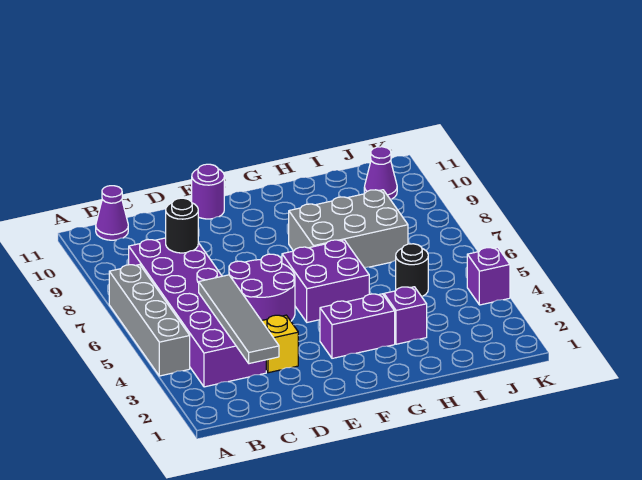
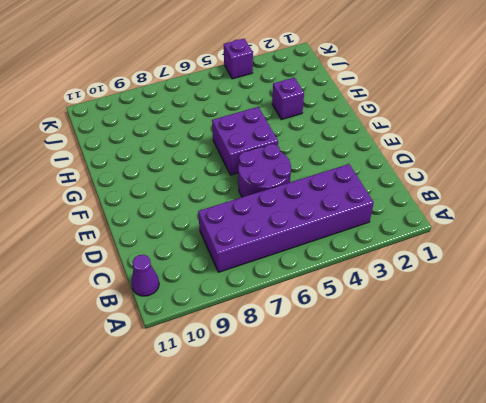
none -> grey 1x4 brick [109,265,190,376]
none -> yellow 1x1 brick [262,315,298,373]
none -> purple 1x1 round brick [192,164,224,219]

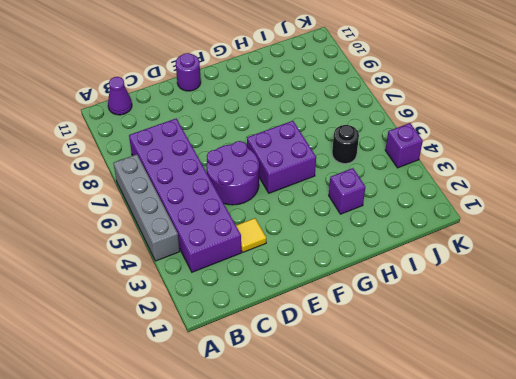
yellow 1x1 tile [236,218,266,252] -> yellow 1x1 brick [262,315,298,373]
none -> purple 1x2 brick [320,294,395,358]
none -> grey 2x3 brick [289,190,408,267]
none -> purple 1x1 cone [364,147,397,199]

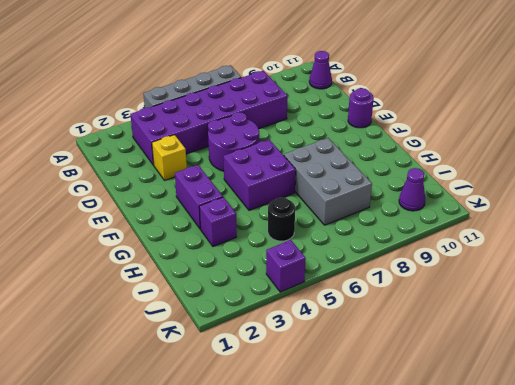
none -> grey 1x4 tile [199,275,279,364]
none -> black 1x1 round brick [166,198,198,253]

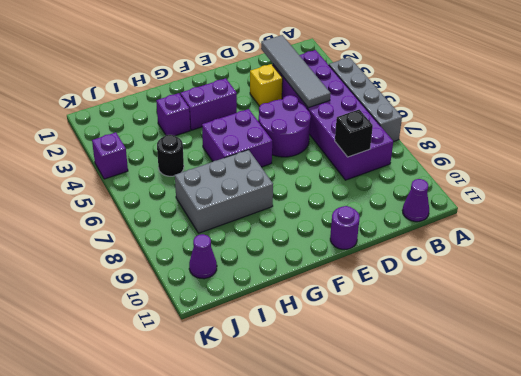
black 1x1 brick [335,110,373,157] -> black 1x1 round brick [166,198,198,253]

